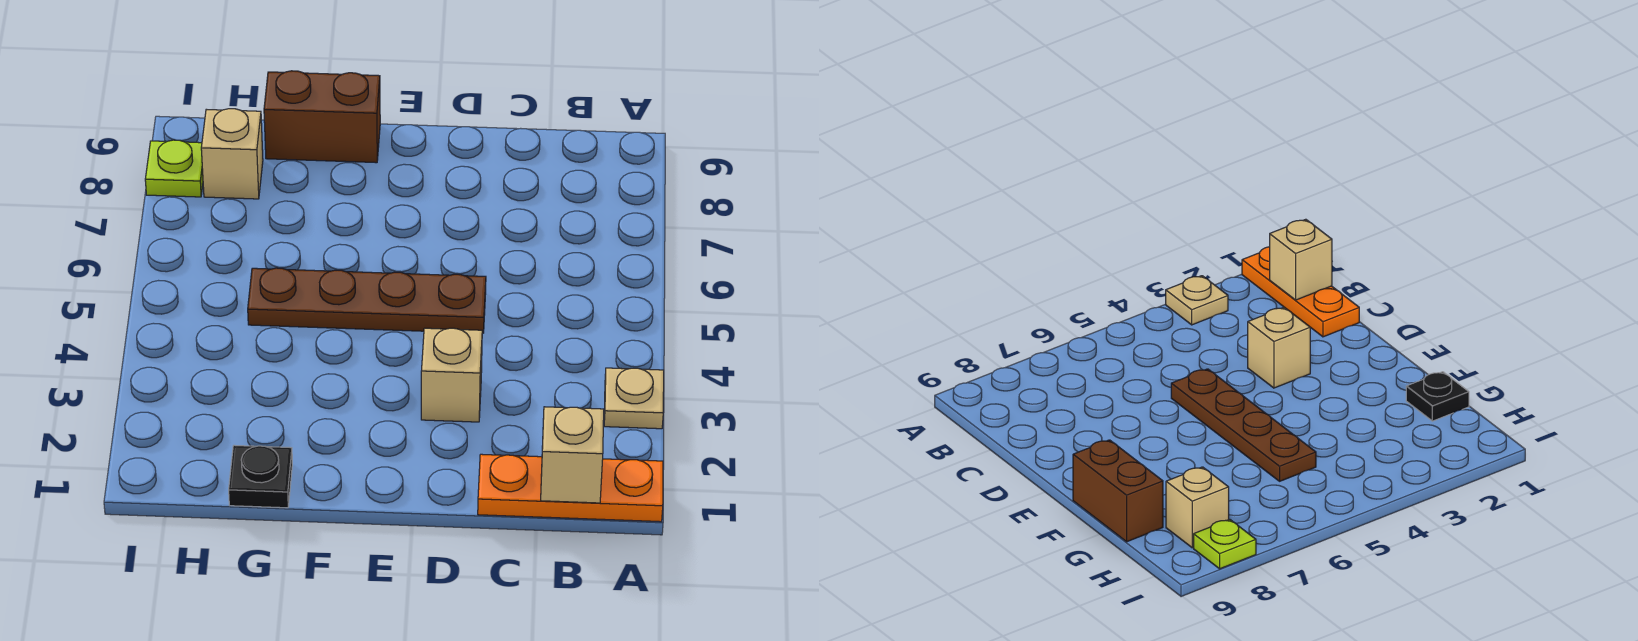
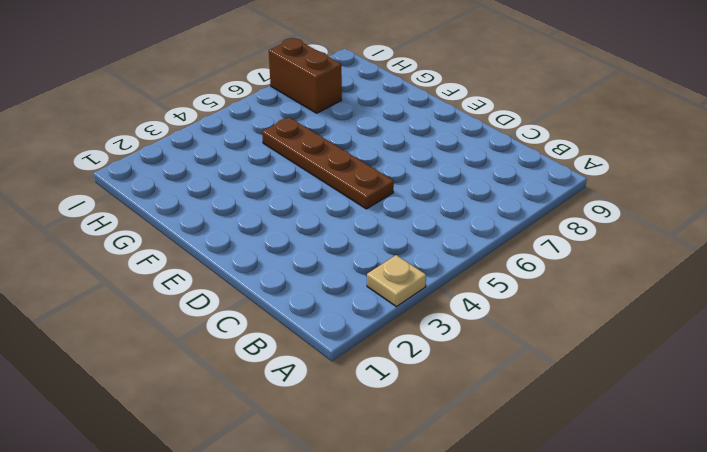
brown 1x2 brick [269,38,342,113] -> brown 1x2 brick moved to [264,71,380,163]
none -> orange 1x3 plate [478,454,663,522]
none -> tan 1x1 brick [421,328,482,422]

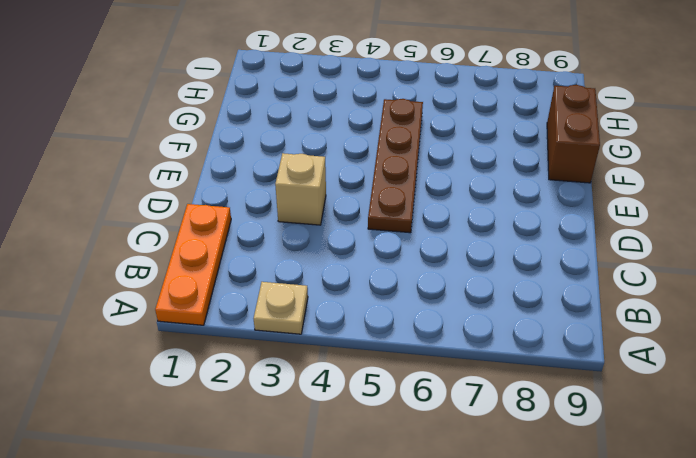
none -> black 1x1 plate [229,445,292,508]
none -> tan 1x1 brick [201,109,263,199]

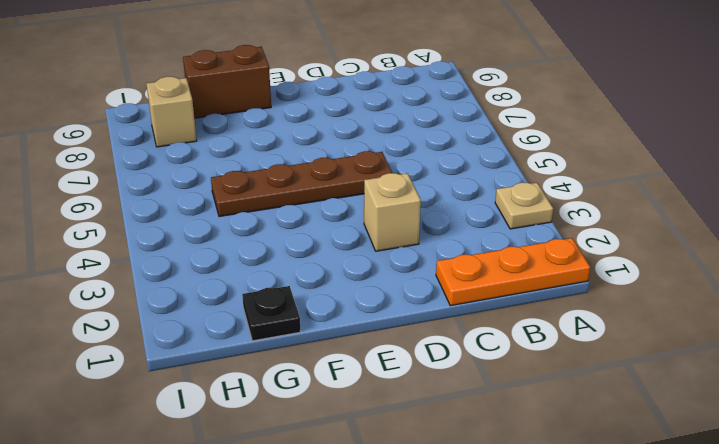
none -> lime 1x1 plate [145,140,203,197]
none -> tan 1x1 brick [541,407,604,503]

